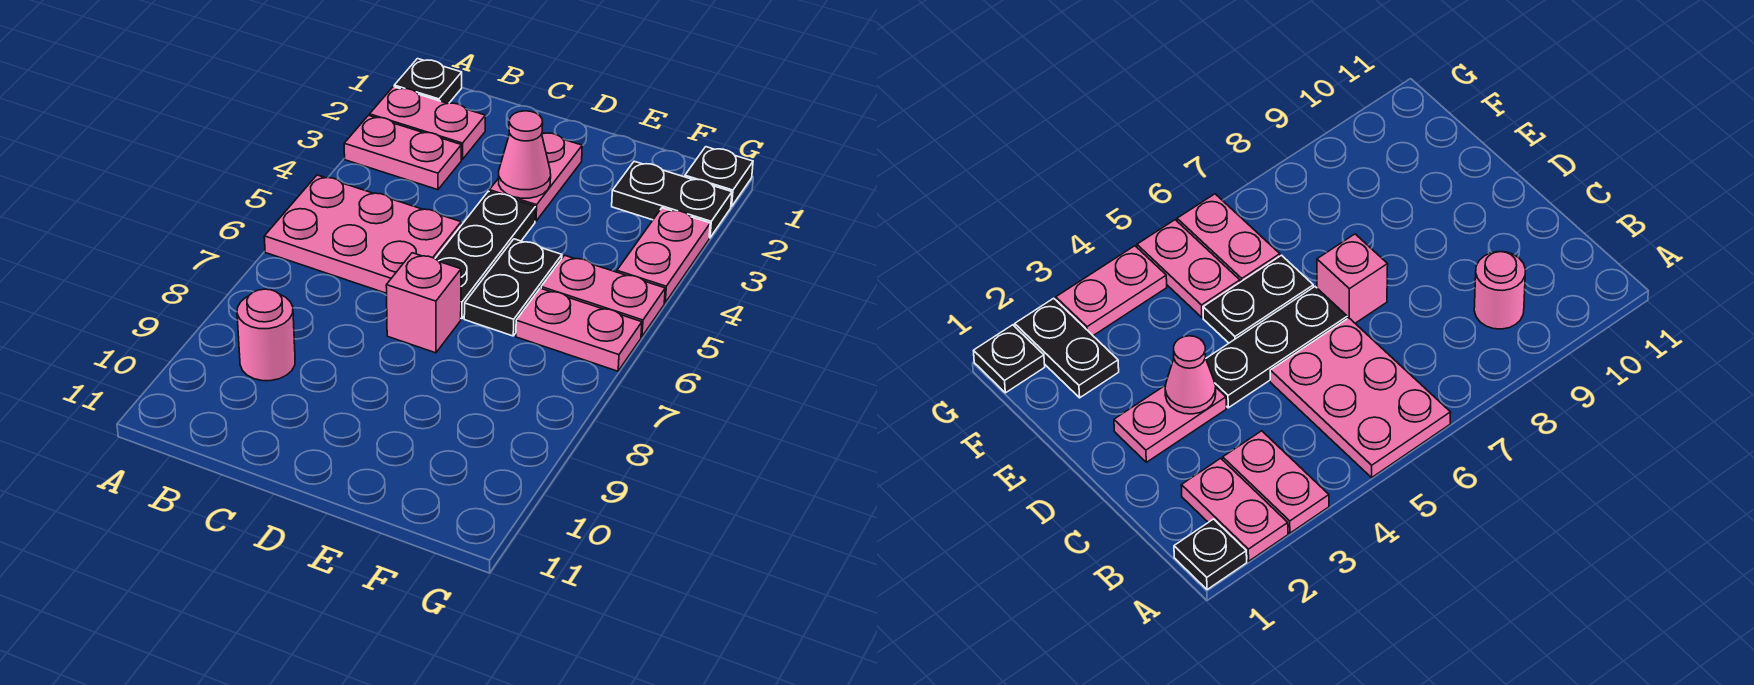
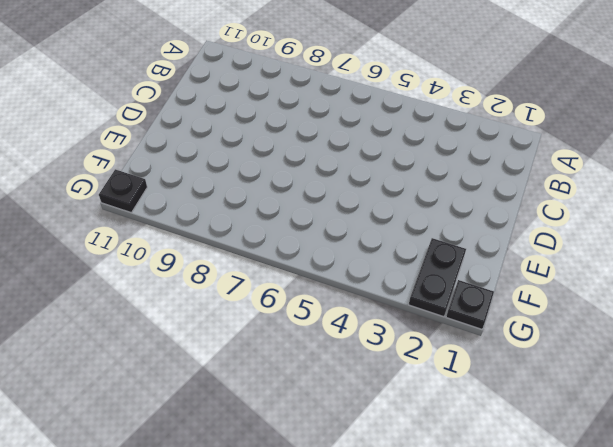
black 1x1 plate [99,169,147,212] -> black 1x1 plate moved to [394,59,462,104]
none -> pink 1x2 plate [370,87,485,160]
none -> pink 1x2 plate [344,115,461,190]
none -> pink 2x3 plate [264,175,461,293]

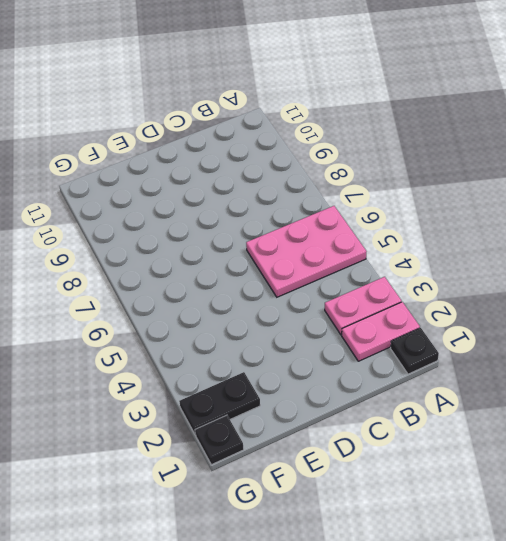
none -> pink 1x1 round brick [237,289,295,381]
none -> pink 1x2 plate [489,133,582,221]
none -> black 1x3 plate [435,191,535,319]

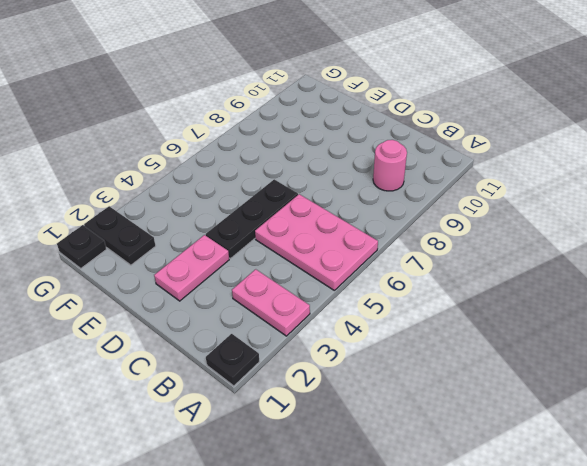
none -> pink 1x2 plate [370,87,485,160]
none -> pink 1x1 brick [386,253,461,353]
none -> black 1x2 plate [464,239,562,336]

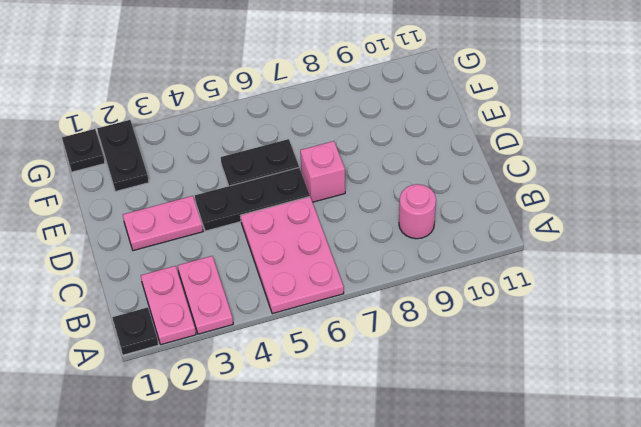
none -> pink 1x2 plate [541,255,665,337]
none -> pink 1x2 plate [516,288,642,371]
none -> pink 1x2 plate [617,208,710,303]

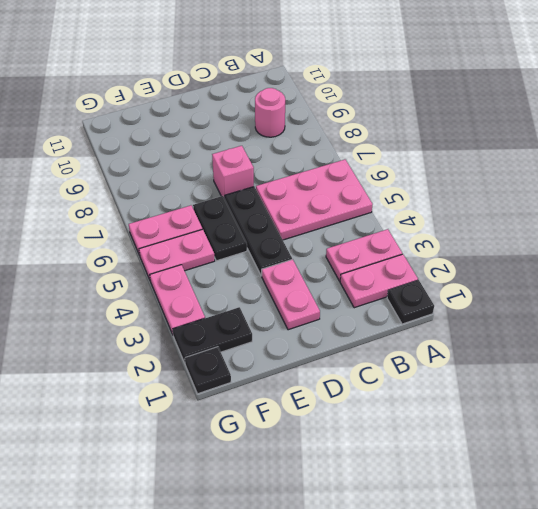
none -> pink 1x1 cone [499,111,551,198]

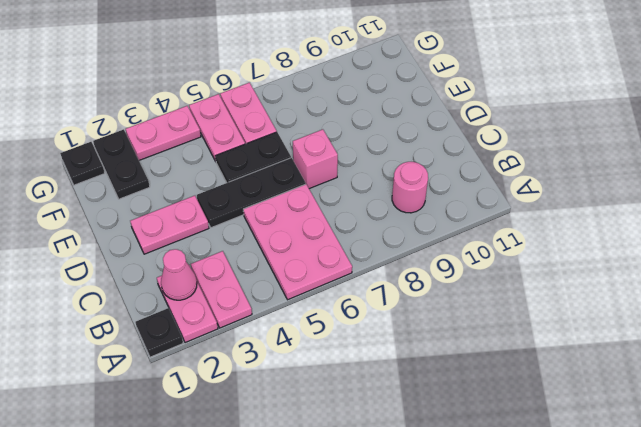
pink 1x1 cone [161,249,197,300] -> pink 1x1 cone moved to [499,111,551,198]

